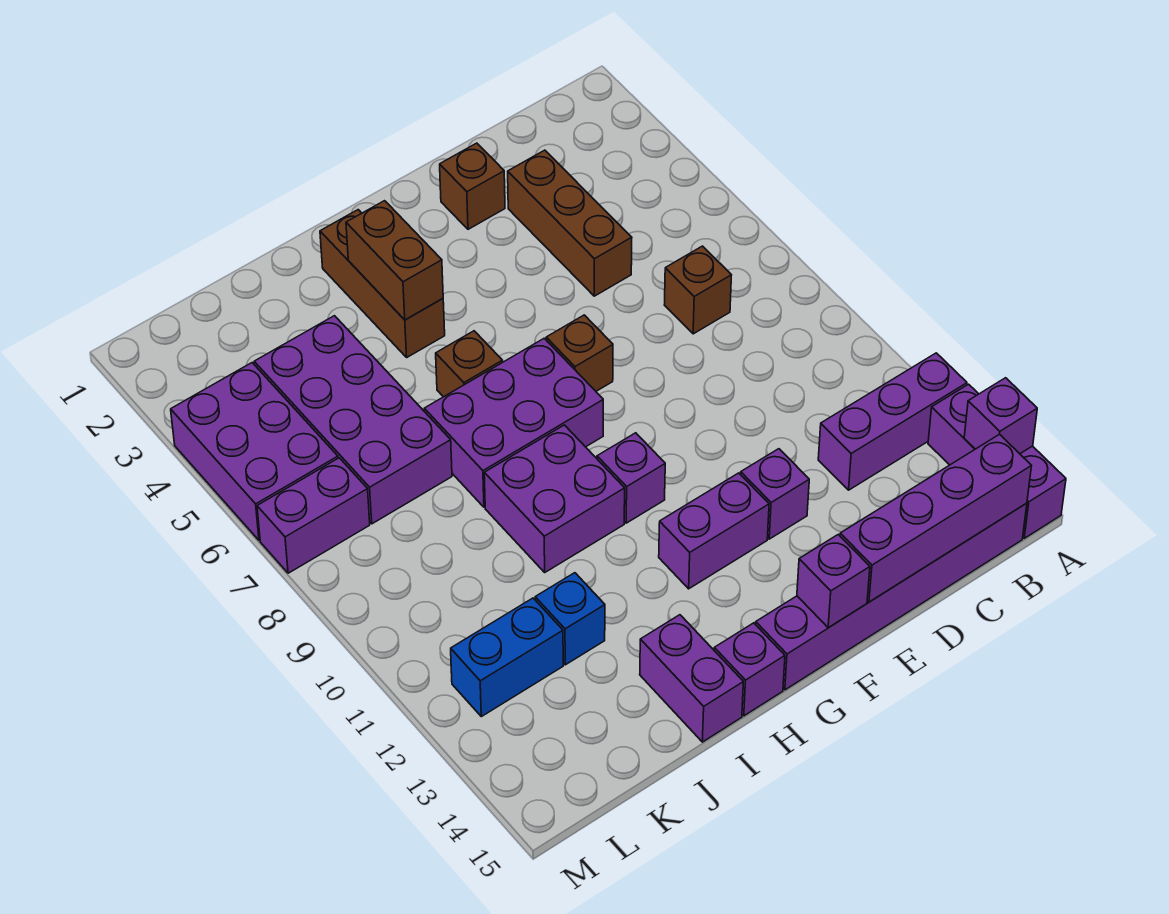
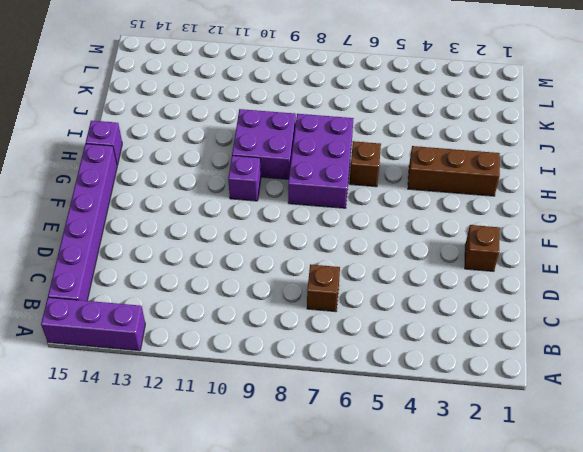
none -> purple 1x3 brick [818,353,967,490]
none -> brown 1x3 brick [508,150,632,296]
none -> purple 1x1 brick [741,449,809,539]

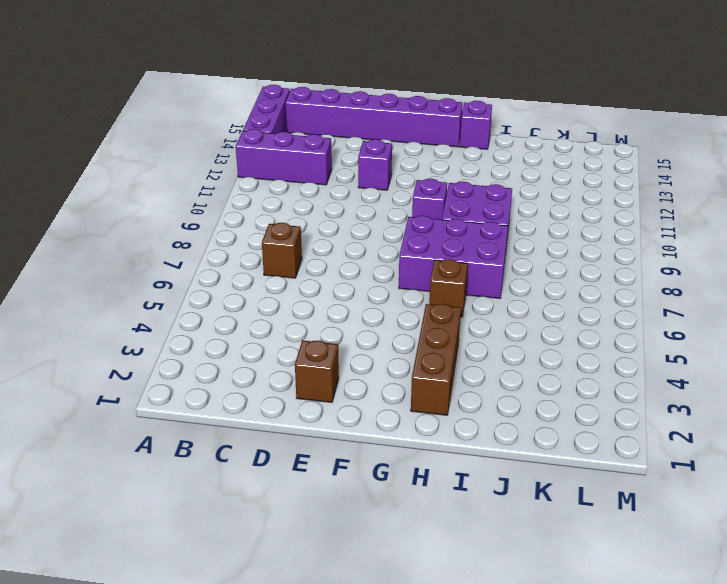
none -> brown 1x3 brick [508,150,632,296]
none -> brown 1x1 brick [546,315,613,391]
none -> purple 1x2 brick [659,473,769,589]

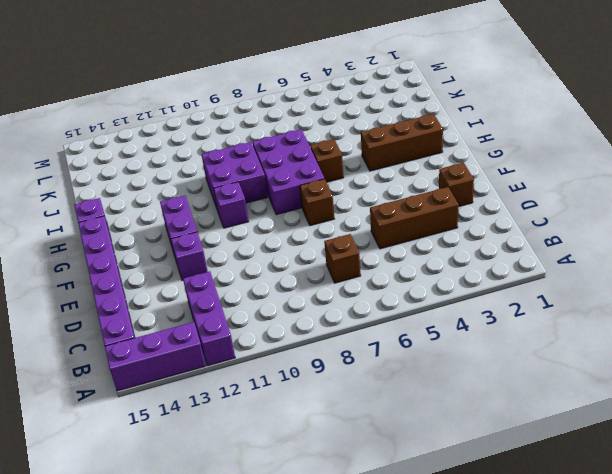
none -> purple 1x2 brick [640,615,743,742]
none -> purple 2x4 brick [254,316,452,524]
none -> blue 1x1 brick [535,573,605,665]

